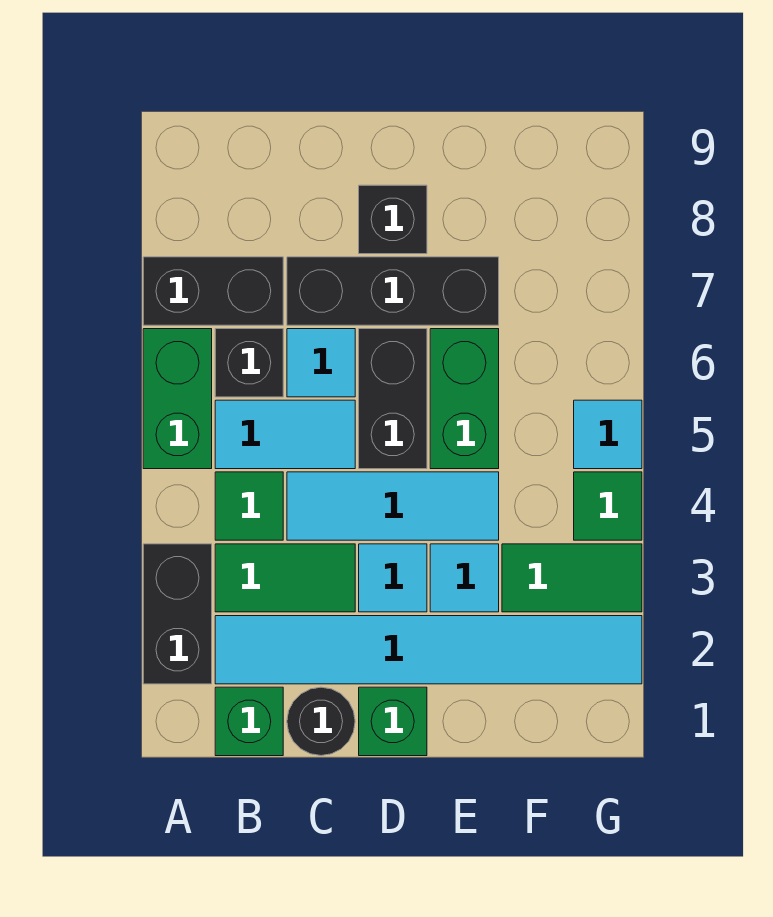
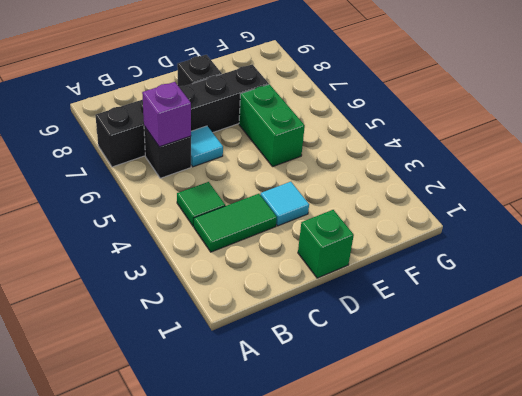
purple 1x1 brick [142,82,191,147] -> none
none -> black 1x2 brick [143,544,212,684]
none -> green 1x2 brick [143,329,212,469]
none -> green 1x1 brick [215,687,283,756]

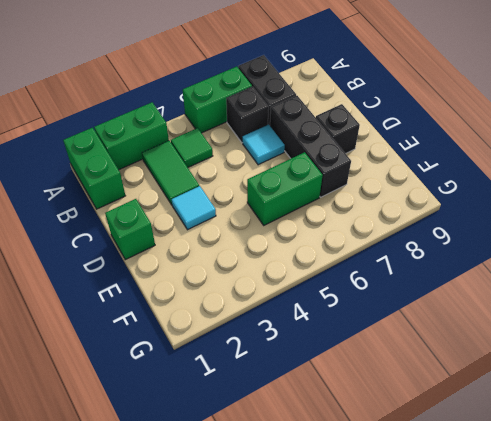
green 1x2 brick [63,128,125,209] -> green 1x1 brick [215,687,283,756]
green 1x2 brick [94,102,169,170] -> black 1x2 brick [143,544,212,684]
none -> cyan 1x6 tile [215,616,642,684]
none -> cyan 1x2 tile [215,400,355,469]
none -> black 1x1 round brick [287,687,355,756]

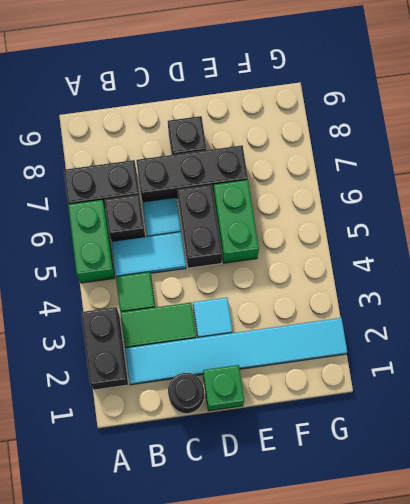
none -> green 1x1 brick [215,687,283,756]
none -> cyan 1x3 tile [287,472,499,540]
none -> cyan 1x1 tile [430,544,499,612]

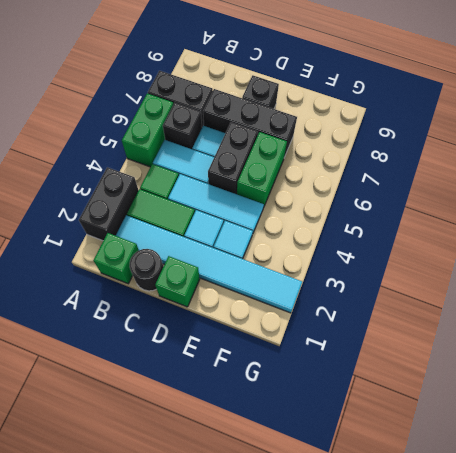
none -> green 1x2 tile [502,544,642,612]
none -> green 1x1 tile [574,472,642,540]
none -> cyan 1x1 tile [574,400,642,469]

